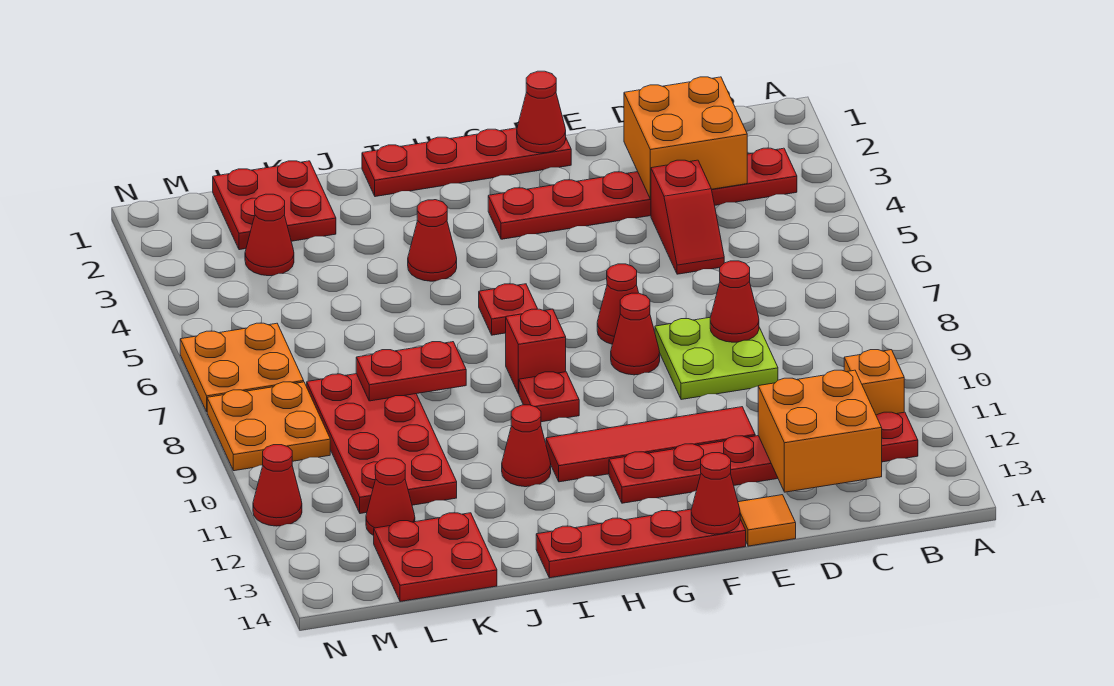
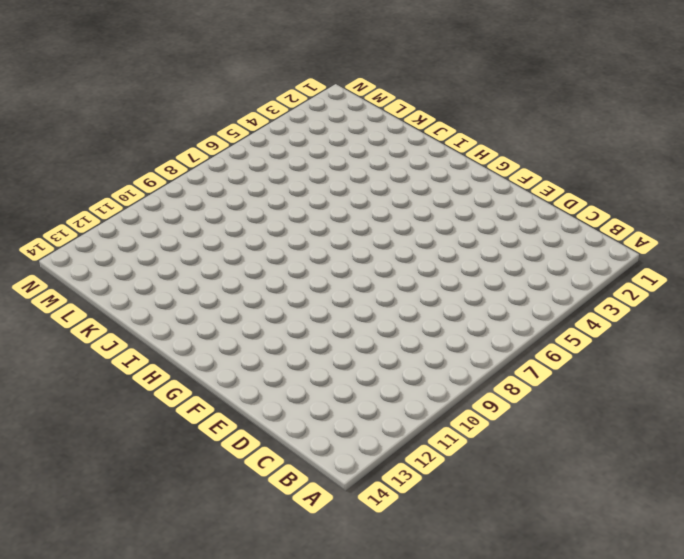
none -> red 1x6 plate [488,148,797,239]
none -> orange 1x1 brick [844,350,904,415]
none -> red 1x6 plate [609,412,918,503]
none -> red 1x2 slope [651,160,724,274]

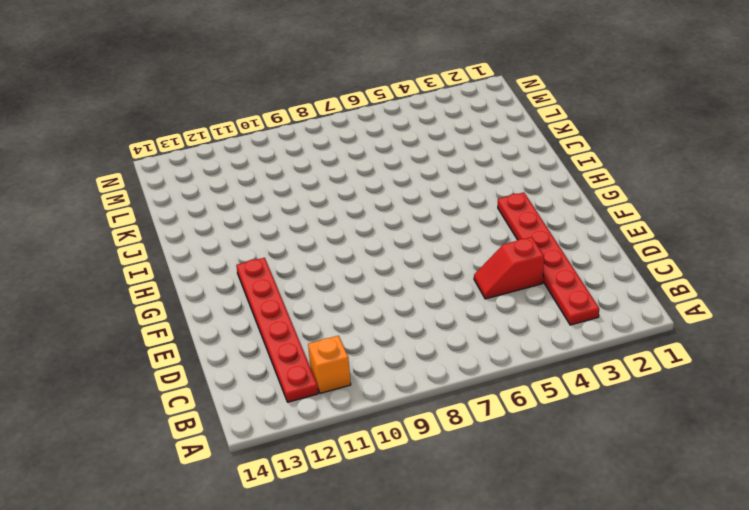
none -> lime 2x2 plate [655,318,778,400]
none -> red 1x4 tile [546,407,755,482]
none -> orange 1x1 tile [738,495,796,546]
none -> red 1x4 plate [362,128,571,197]

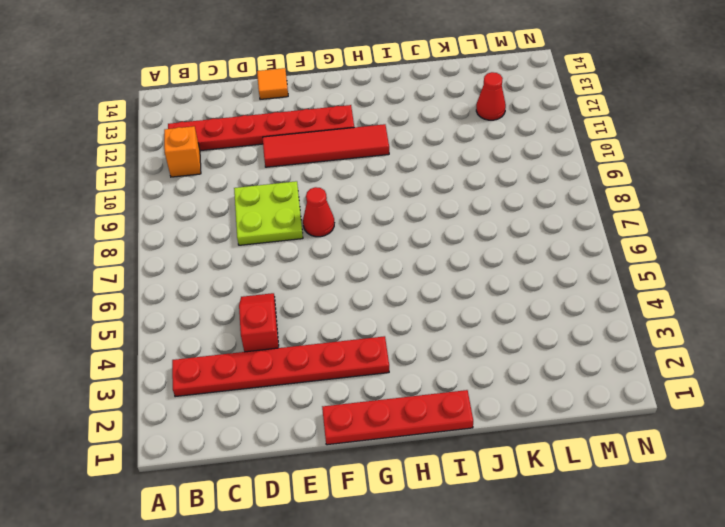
none -> red 1x1 cone [597,264,639,344]
none -> red 1x4 plate [536,509,746,578]
none -> red 1x1 plate [479,284,537,335]
none -> red 1x1 brick [506,309,566,394]

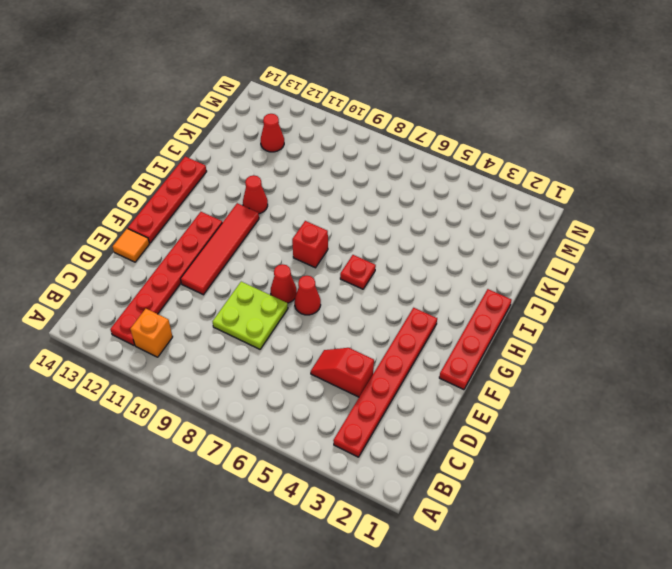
none -> red 1x1 plate [519,372,579,422]
none -> red 1x1 cone [408,200,457,281]
none -> red 2x2 plate [213,161,336,250]
none -> red 2x4 plate [307,374,457,514]

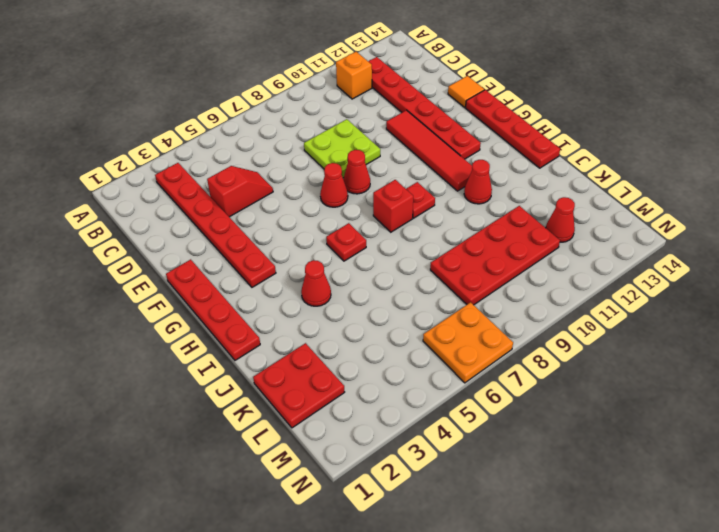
none -> red 2x2 plate [374,513,497,602]
none -> red 1x1 cone [245,194,294,276]
none -> orange 2x2 plate [207,382,330,471]
none -> red 1x1 cone [253,445,302,526]

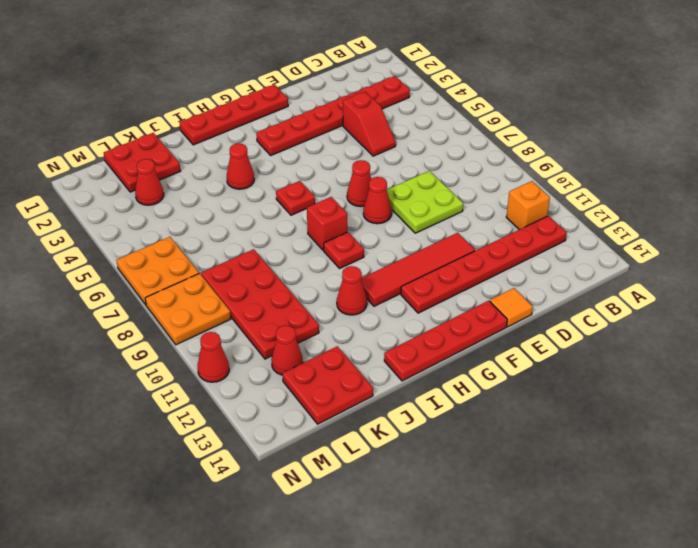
none -> orange 2x2 brick [624,77,747,199]
none -> orange 2x2 brick [758,370,882,492]
none -> red 1x1 cone [710,261,759,342]
none -> red 1x1 cone [517,71,566,153]

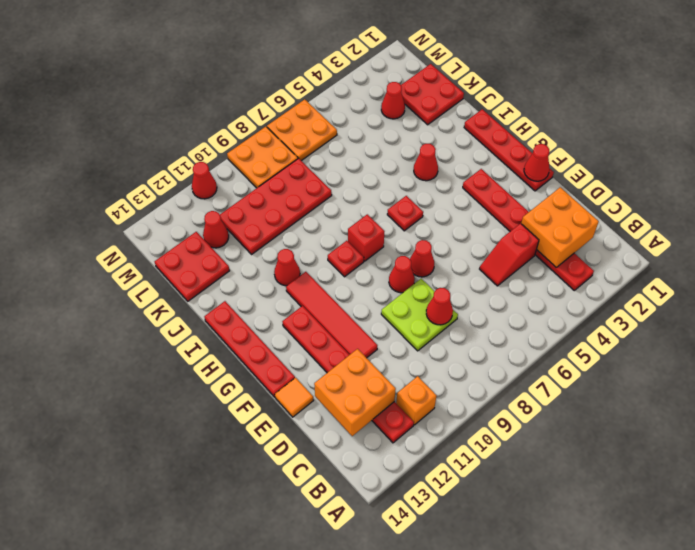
none -> red 1x1 cone [691,453,740,534]
none -> red 1x2 plate [356,342,466,401]

